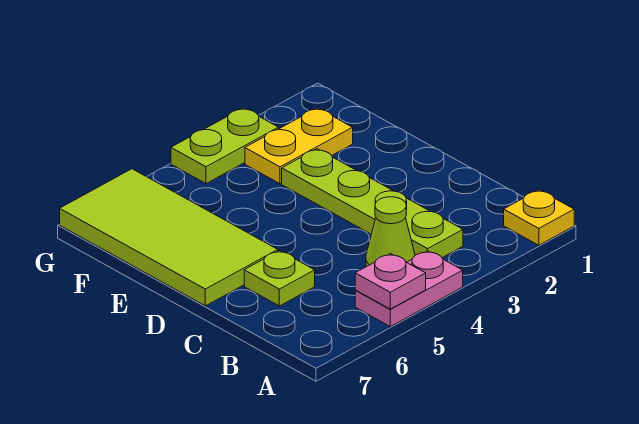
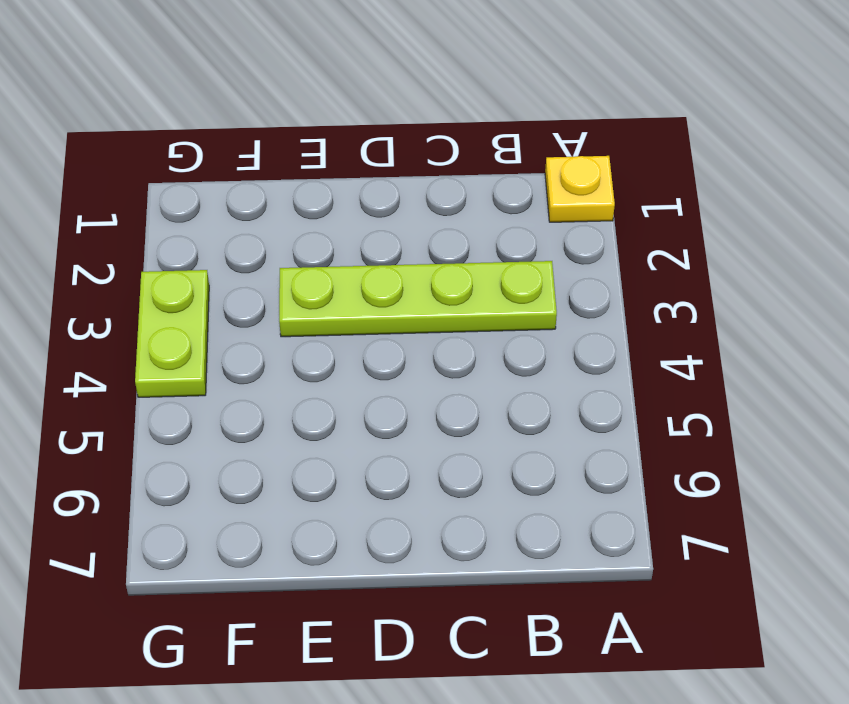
none -> pink 1x2 plate [355,251,463,327]
none -> lime 1x1 cone [366,197,415,267]

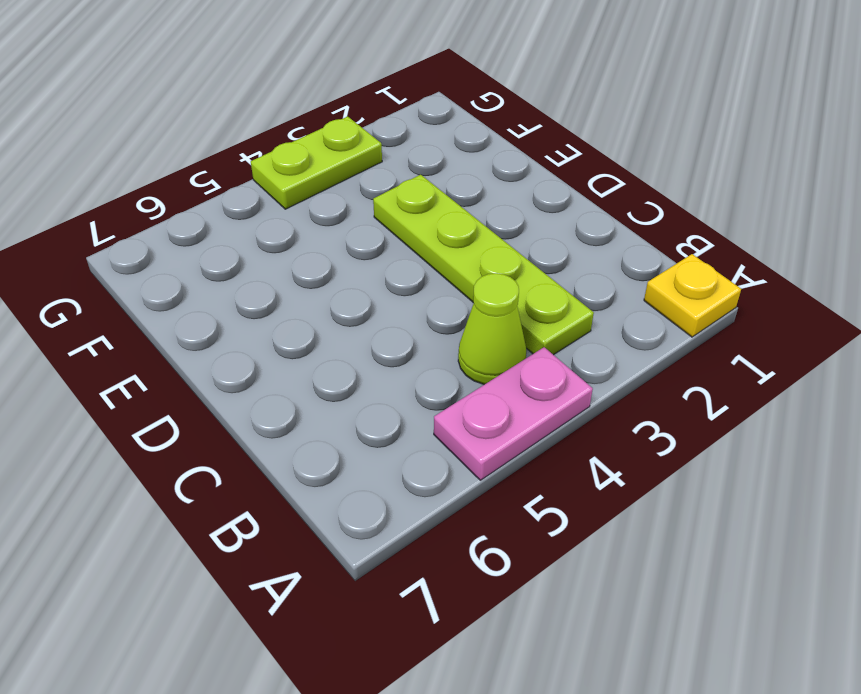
none -> lime 1x1 plate [244,251,315,306]
none -> lime 2x4 tile [60,169,278,306]

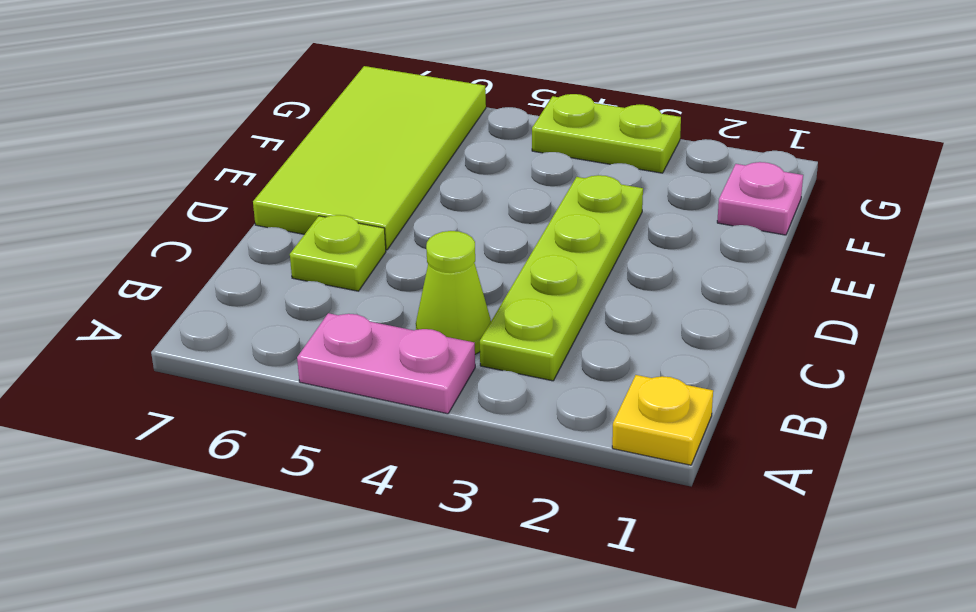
pink 1x1 plate [717,162,803,235] -> pink 1x1 plate moved to [355,254,426,309]
none -> yellow 1x2 plate [245,108,353,184]

